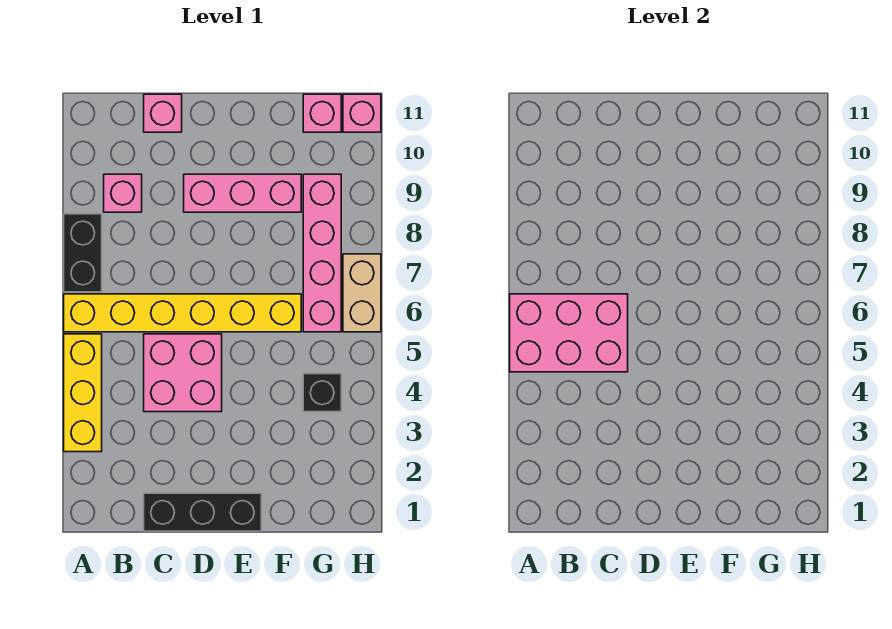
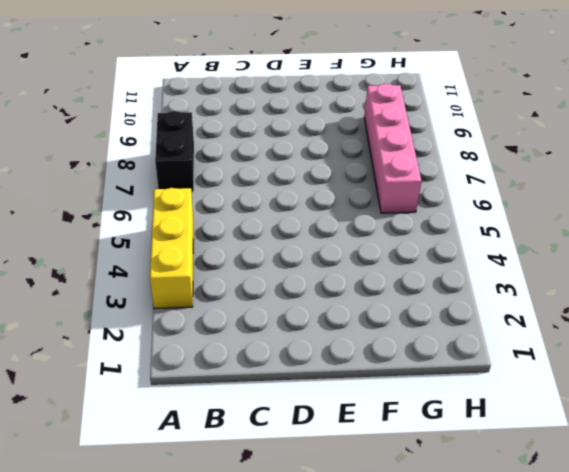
none -> yellow 1x6 brick [64,294,301,332]
none -> pink 1x1 brick [104,174,142,212]
none -> black 1x3 brick [144,493,261,531]

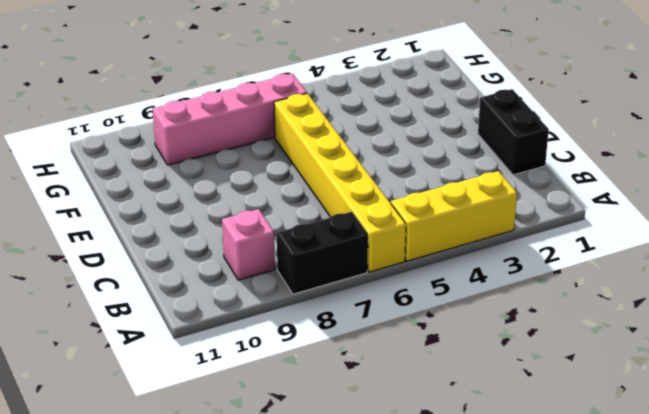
black 1x2 brick [478,89,549,175] -> black 1x3 brick [144,493,261,531]
none -> pink 2x2 brick [144,334,222,412]
none -> pink 1x1 brick [144,94,182,132]
none -> pink 1x3 brick [184,174,301,212]

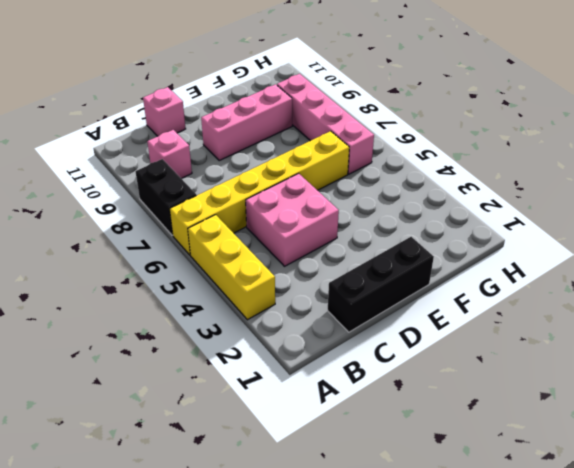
none -> black 1x1 brick [303,374,341,412]
none -> pink 1x1 brick [303,94,341,132]
none -> tan 1x2 brick [343,254,381,332]

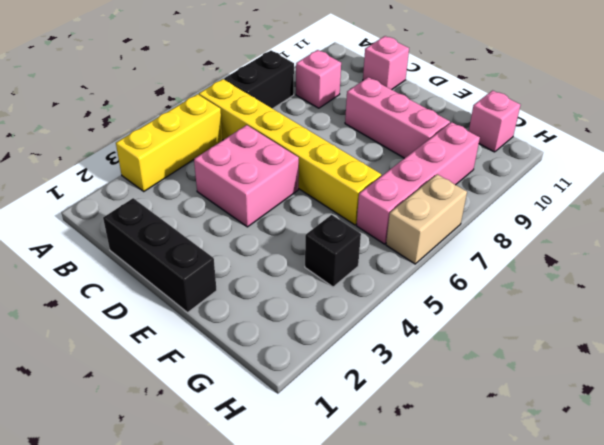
none -> pink 1x1 brick [343,94,381,132]
none -> pink 2x3 brick [510,294,628,372]

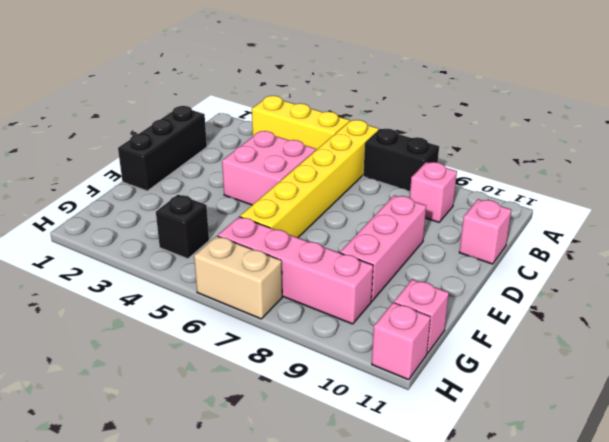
none -> pink 2x3 brick [510,294,628,372]

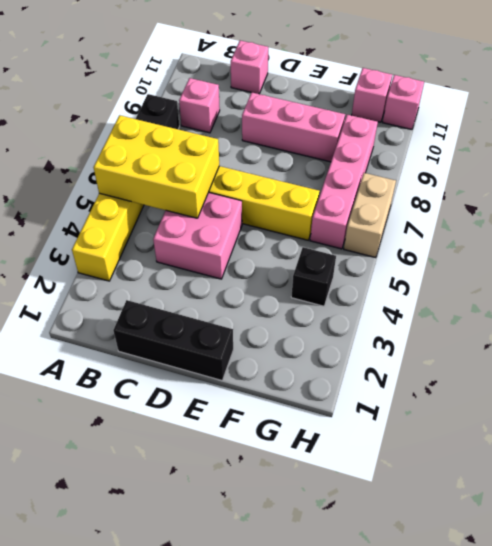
yellow 2x3 brick [93,115,219,218] -> pink 2x3 brick [510,294,628,372]

